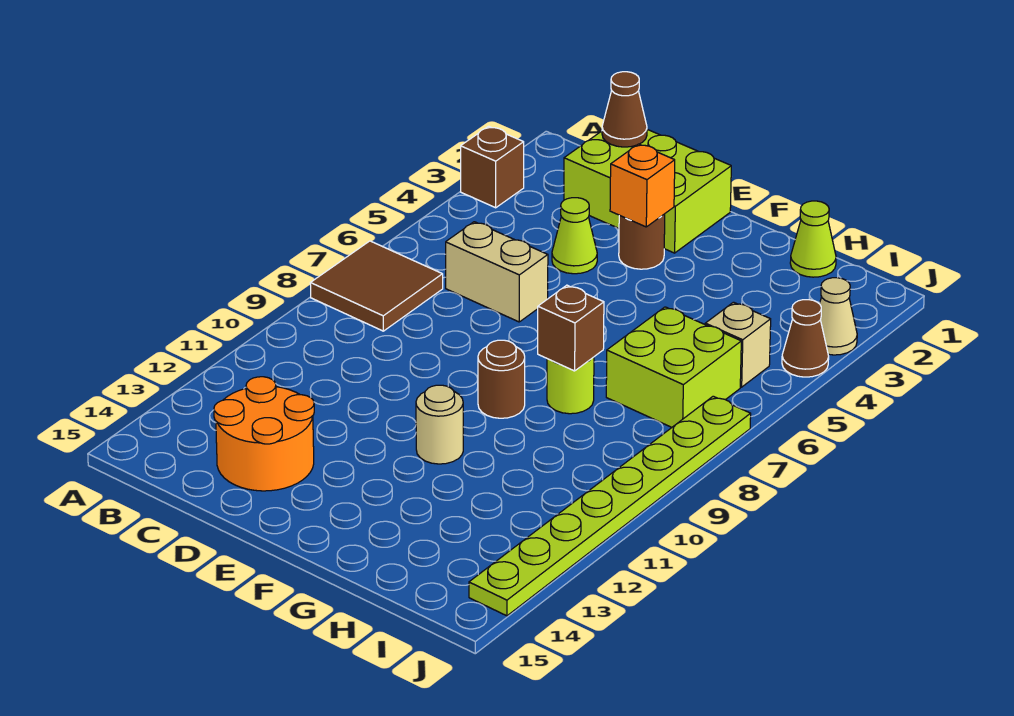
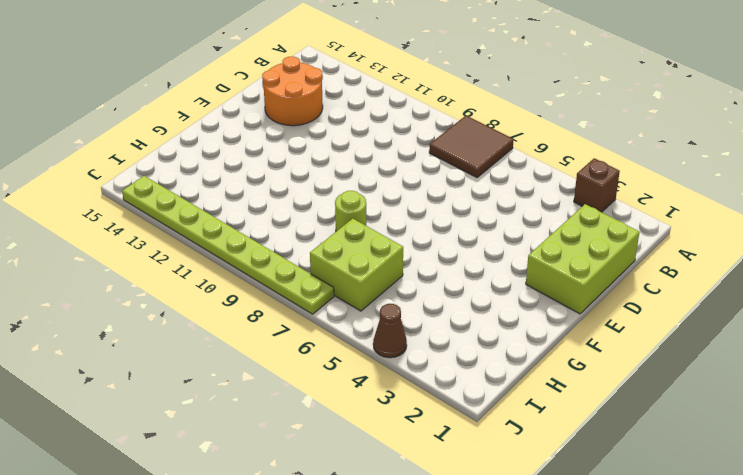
none -> tan 1x2 brick [446,222,548,322]
none -> lime 1x1 cone [552,198,597,274]
none -> brown 1x1 round brick [619,214,665,269]

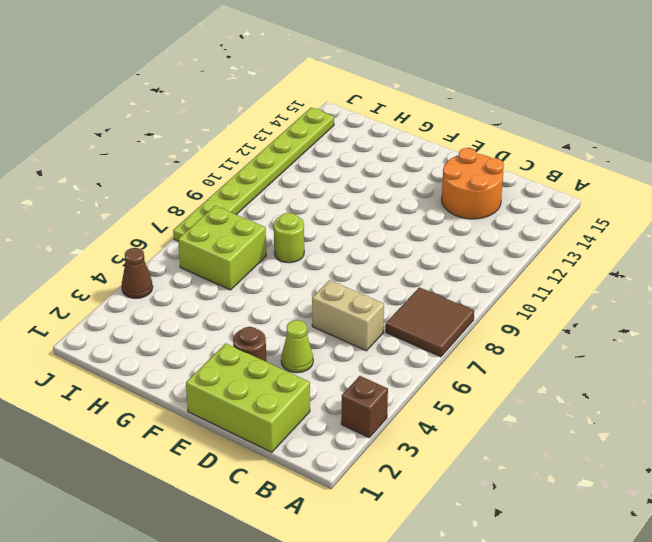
none -> brown 1x1 round brick [478,340,525,418]
none -> tan 1x1 round brick [416,385,463,464]
none -> lime 1x1 cone [790,201,836,277]

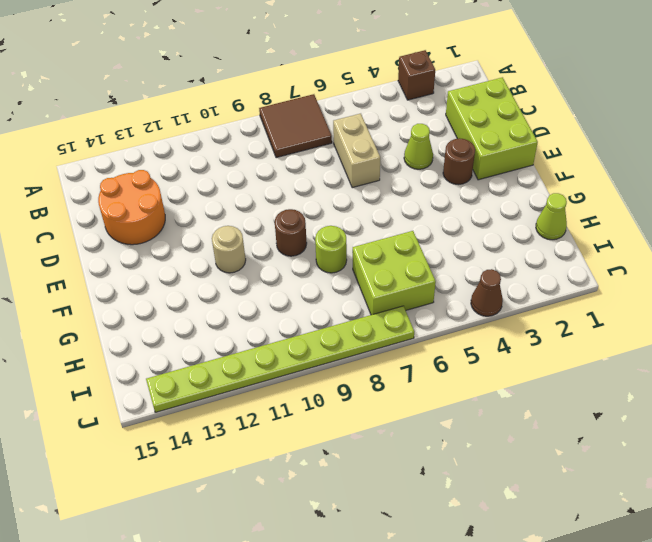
none -> tan 1x1 brick [705,302,771,387]
none -> tan 1x1 cone [820,278,857,355]
none -> brown 1x1 cone [602,72,647,147]

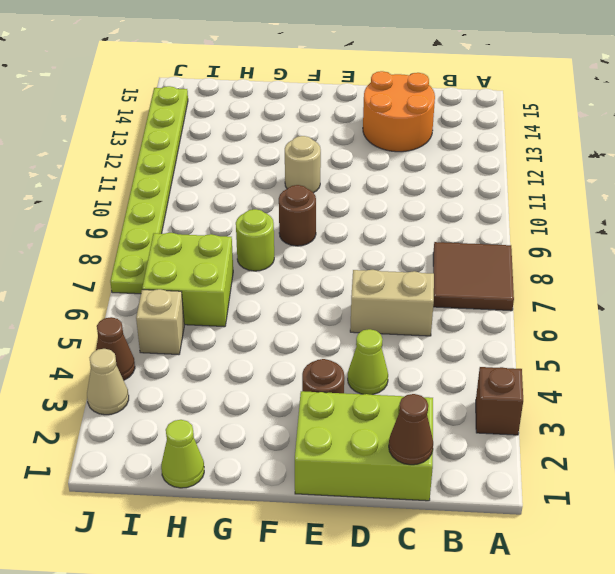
none -> orange 1x1 brick [610,144,675,227]
none -> brown 1x1 brick [538,285,604,371]

